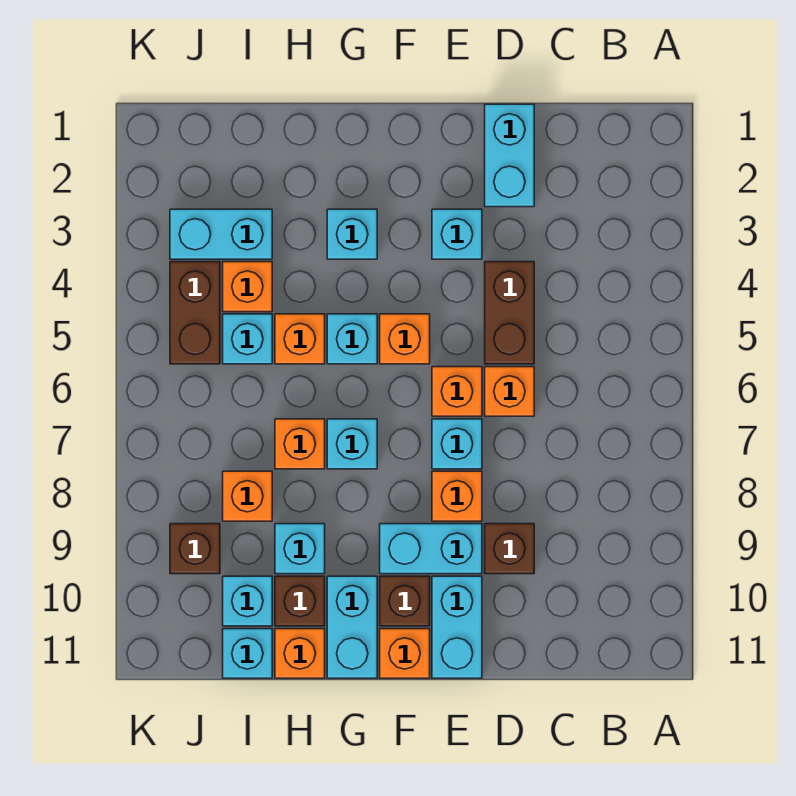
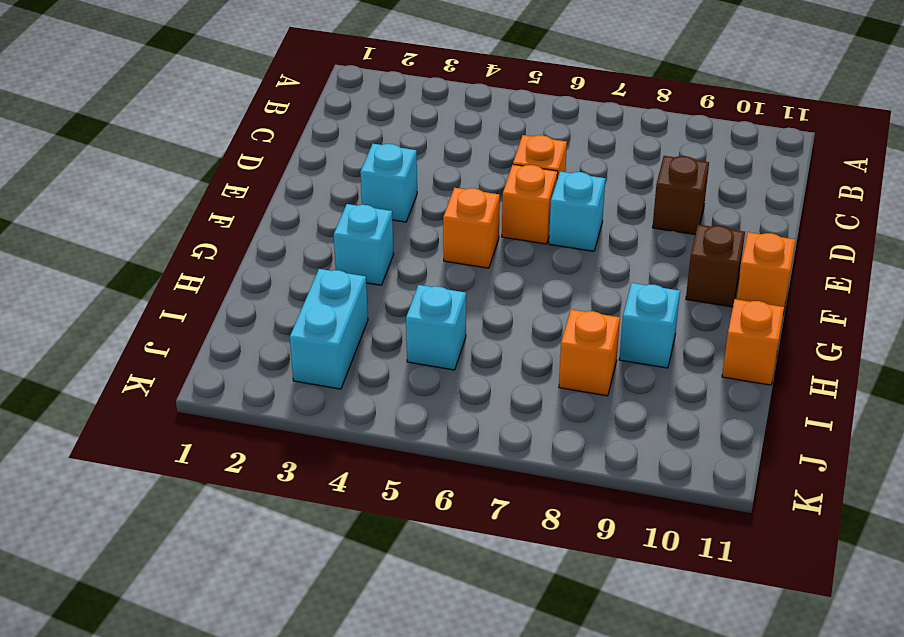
none -> cyan 1x2 brick [485,104,534,207]
none -> brown 1x2 brick [485,262,534,364]
none -> orange 1x1 brick [432,471,482,521]
none -> cyan 1x2 brick [380,524,482,574]

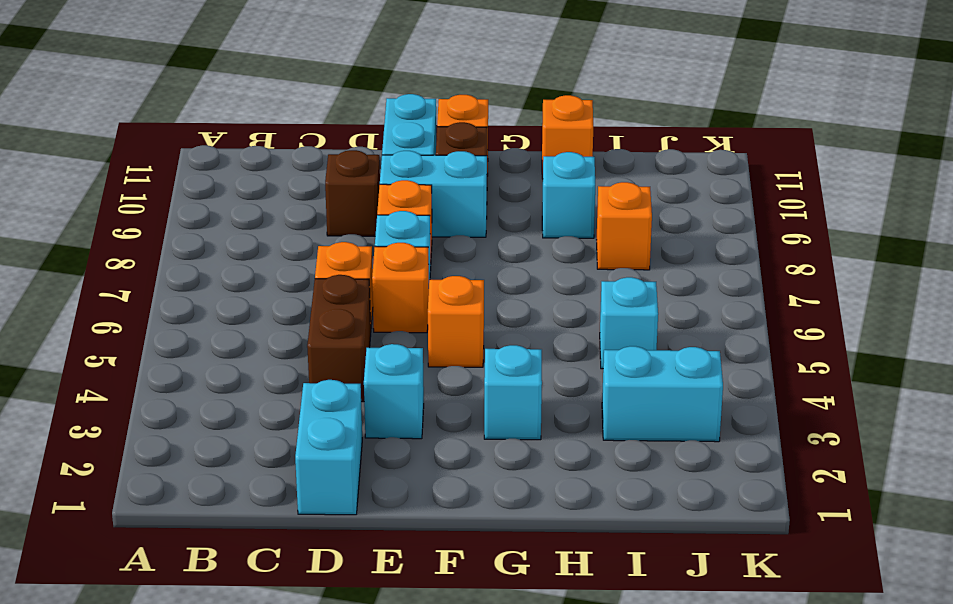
none -> cyan 1x1 brick [327,314,377,364]
none -> cyan 1x1 brick [327,419,377,469]
none -> cyan 1x2 brick [327,576,377,678]
none -> orange 1x1 brick [275,314,325,364]

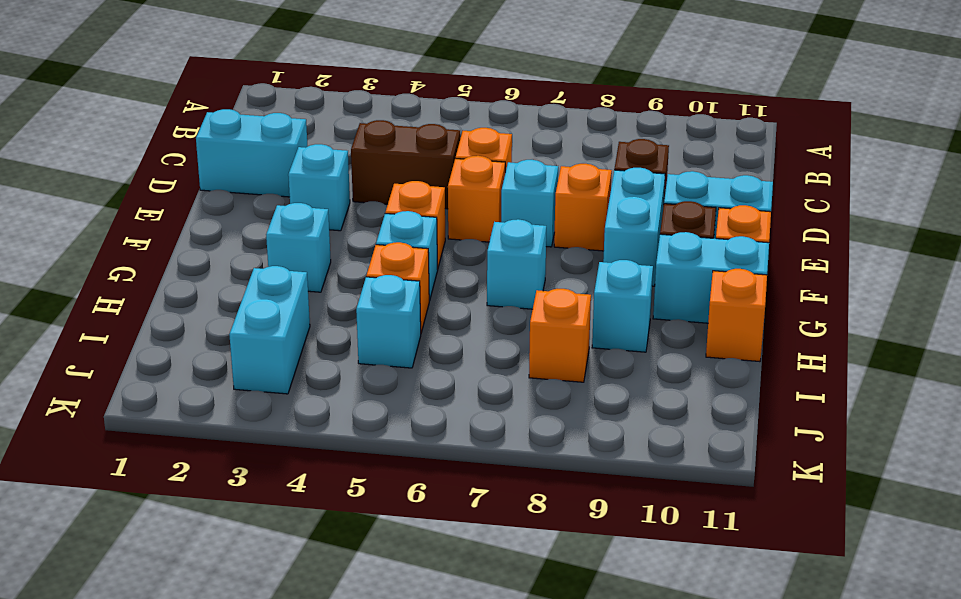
none -> orange 1x1 brick [275,419,325,469]
none -> brown 1x1 brick [275,576,325,626]
none -> orange 1x1 brick [223,262,272,312]
none -> cyan 1x1 brick [223,576,272,626]

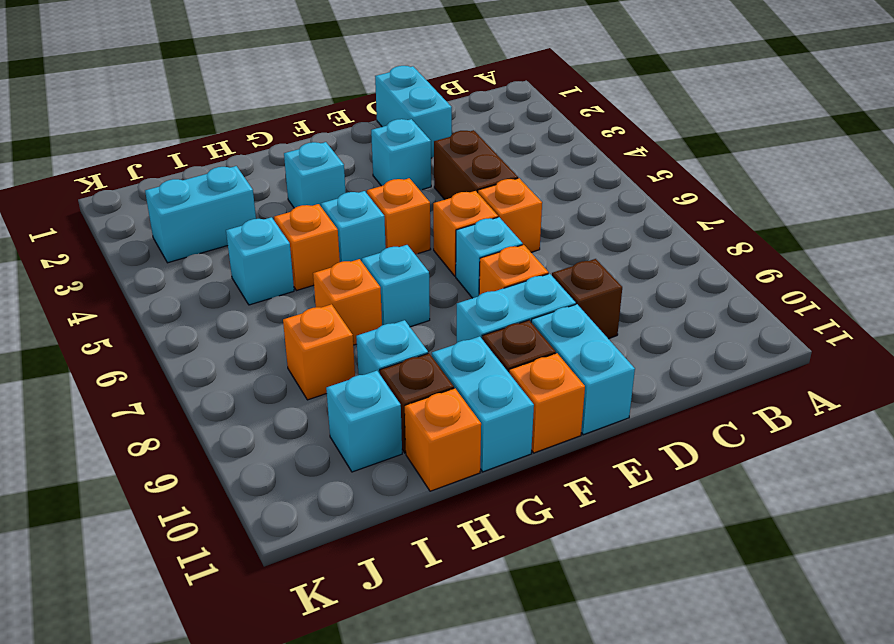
none -> orange 1x1 brick [223,262,272,312]
none -> cyan 1x1 brick [223,629,272,678]
none -> brown 1x2 brick [170,262,220,364]
none -> brown 1x1 brick [170,524,220,574]

